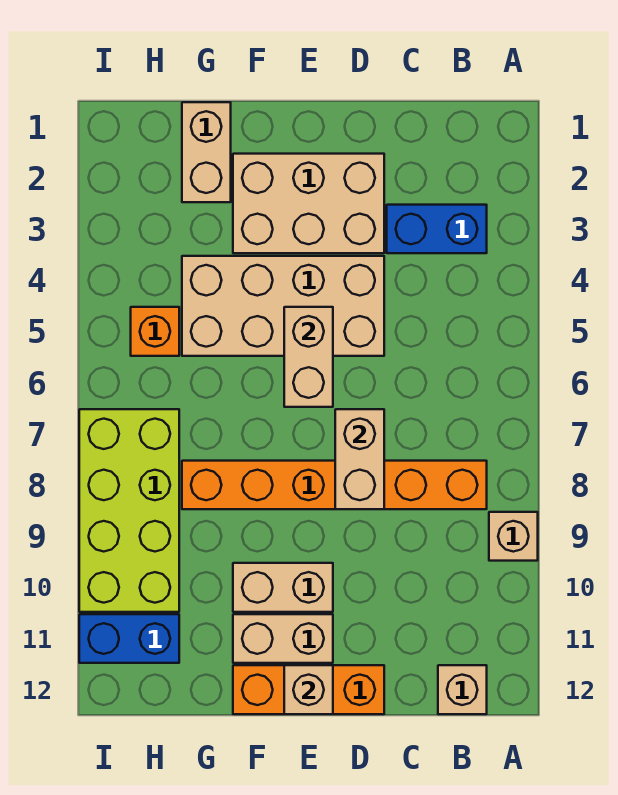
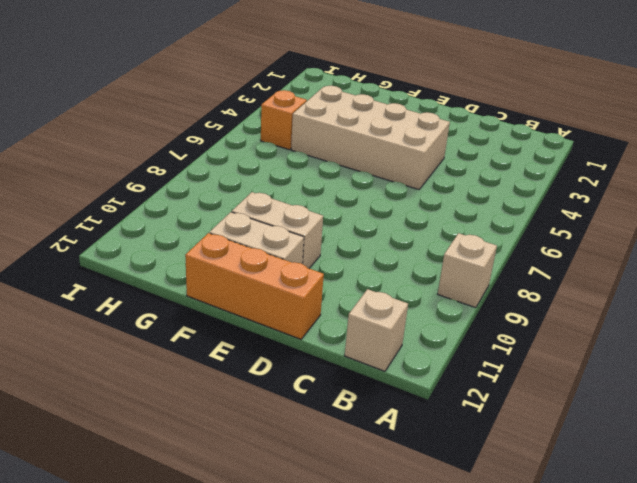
none -> blue 1x2 brick [387,205,487,253]
none -> orange 1x6 brick [182,461,487,509]
none -> tan 2x3 brick [233,154,384,253]

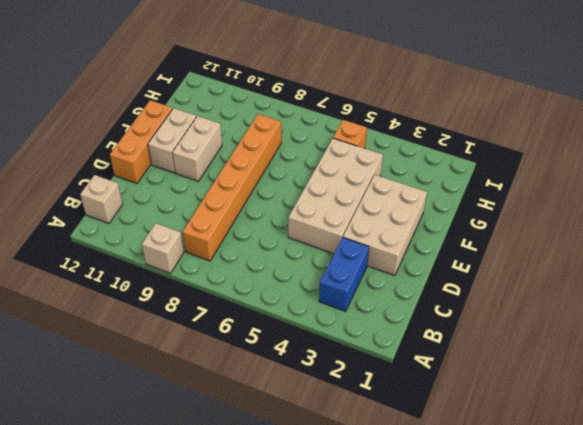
none -> tan 1x2 brick [182,102,231,202]
none -> lime 2x4 brick [79,409,179,612]
none -> blue 1x2 brick [79,614,179,663]

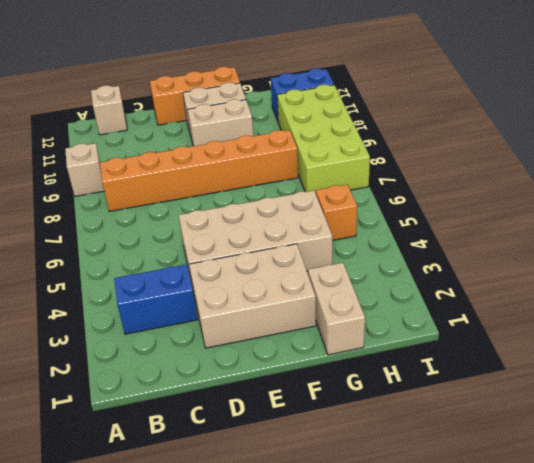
none -> tan 1x2 brick [335,409,384,509]
none -> tan 1x2 brick [284,307,333,407]
none -> tan 1x1 brick [284,665,333,714]

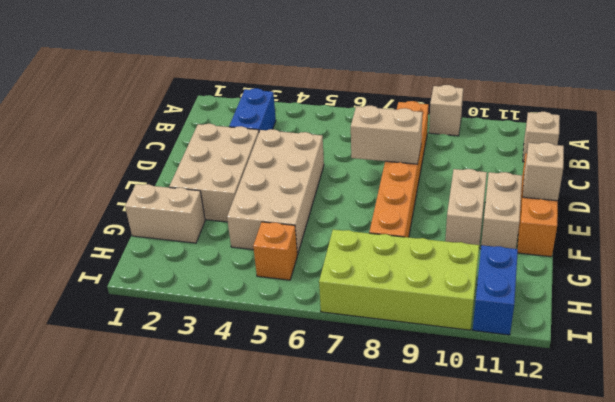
none -> tan 1x2 brick [284,307,333,407]

